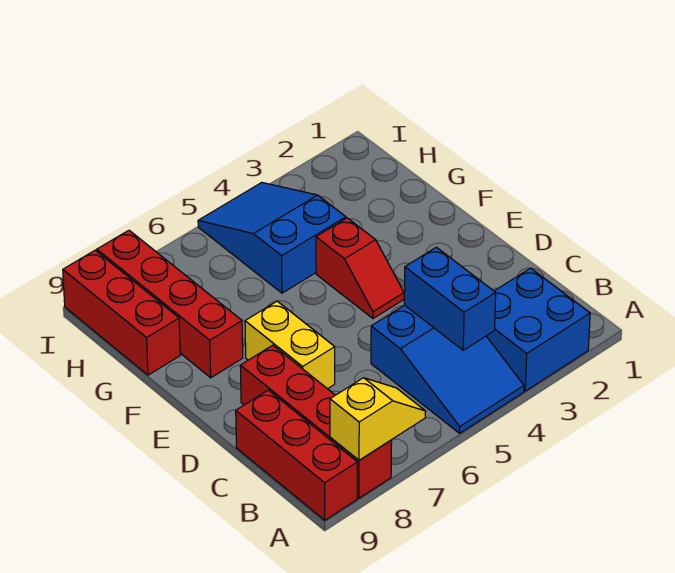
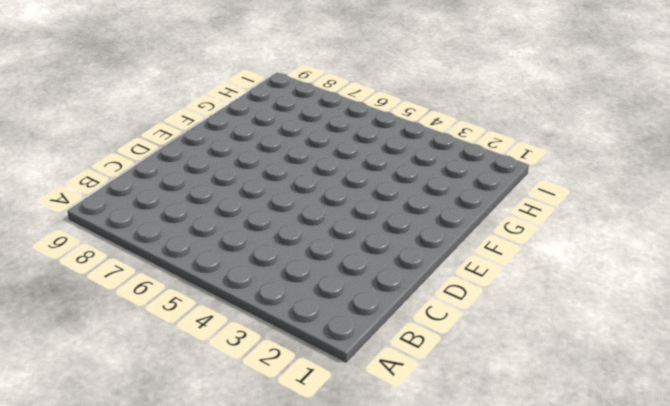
none -> blue 2x2 brick [487,268,590,391]
none -> blue 2x3 slope [371,305,524,433]

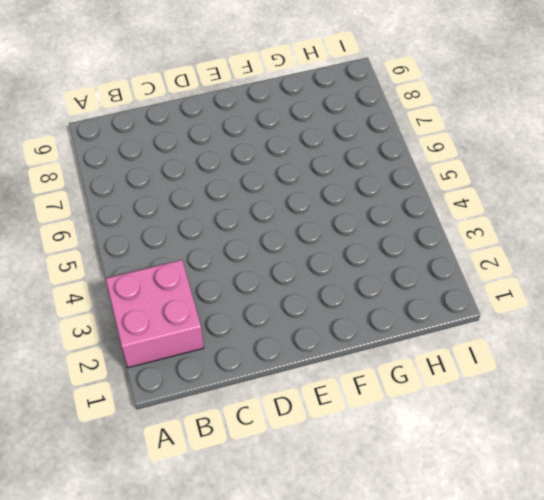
pink 2x2 brick [106,260,204,368] -> blue 2x2 brick [487,268,590,391]
none -> blue 2x3 slope [371,305,524,433]
none -> red 1x4 brick [240,345,392,498]

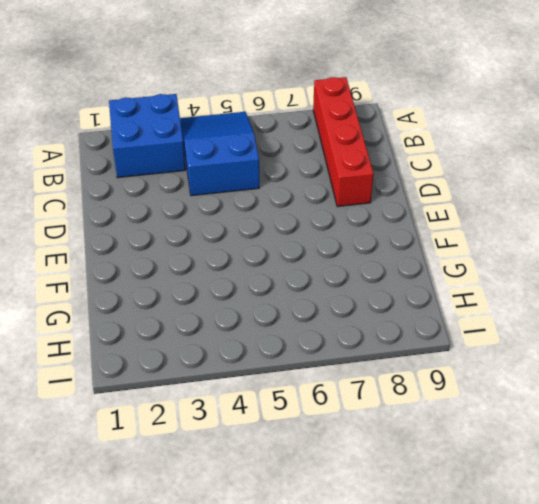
none -> red 1x3 brick [236,390,357,520]
none -> yellow 1x2 brick [245,301,335,389]

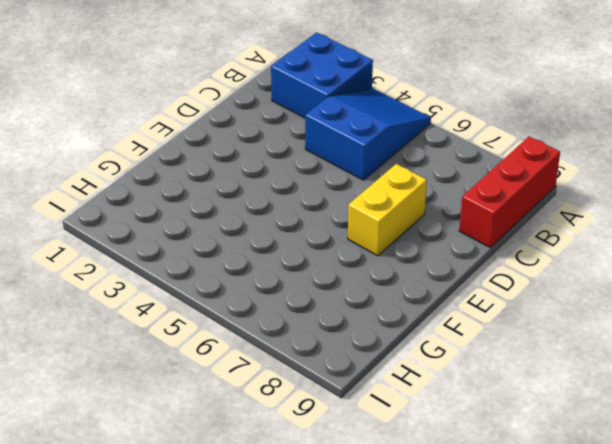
none -> red 1x4 brick [240,345,392,498]
none -> red 1x2 slope [316,218,404,318]

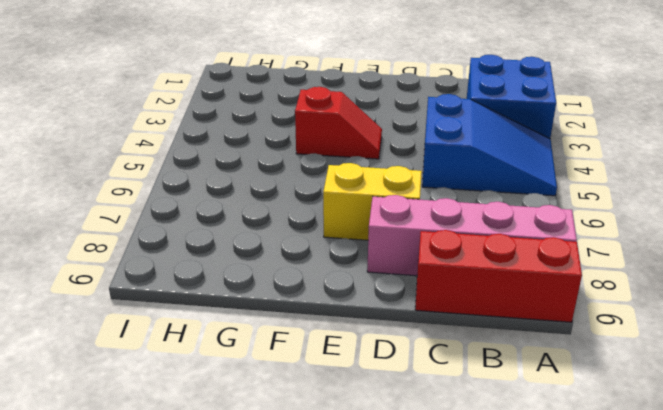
pink 1x4 brick [367,195,577,276] -> red 1x4 brick [240,345,392,498]
none -> red 1x4 brick [97,230,243,378]
none -> blue 2x3 slope [198,183,346,293]

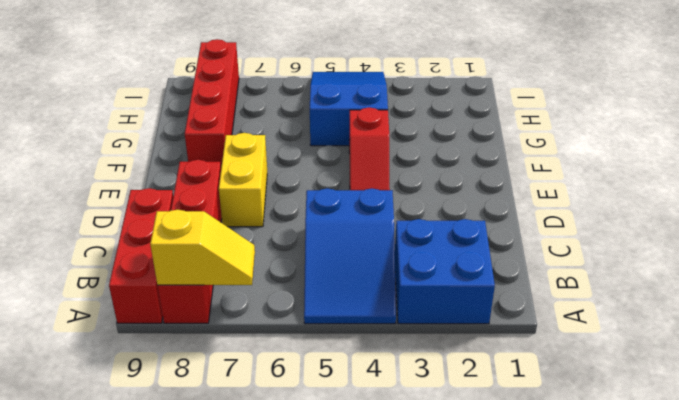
none -> red 1x3 brick [63,250,180,375]
none -> blue 1x2 brick [404,247,496,350]

